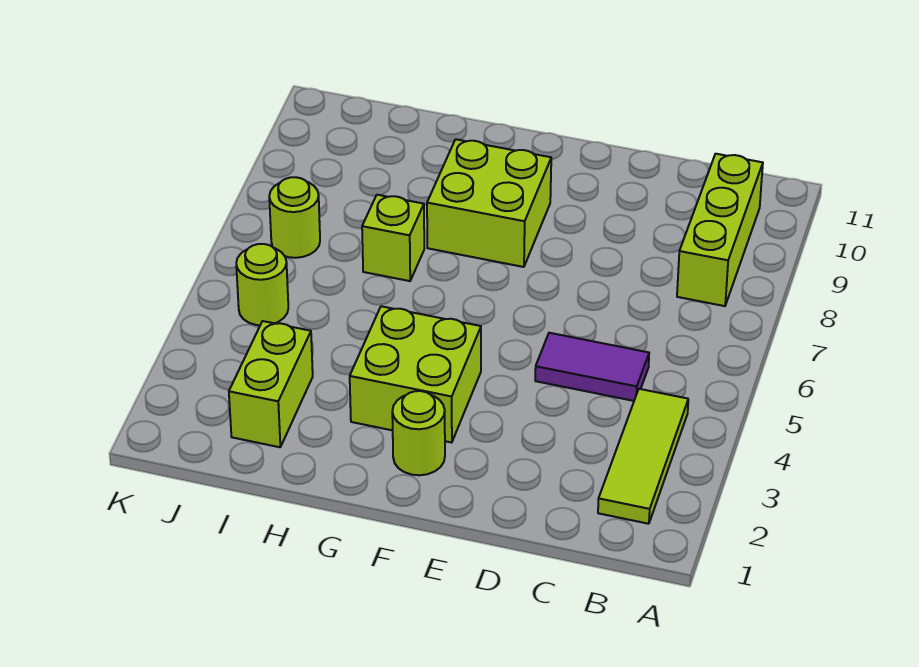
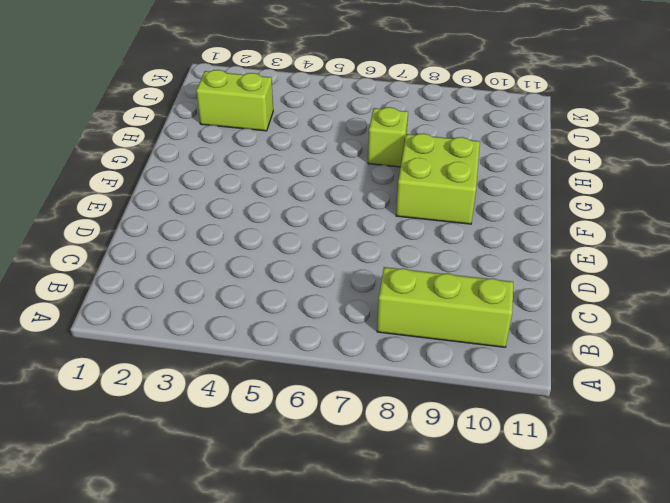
none -> lime 1x3 tile [598,389,688,524]
none -> purple 1x2 tile [535,333,649,401]

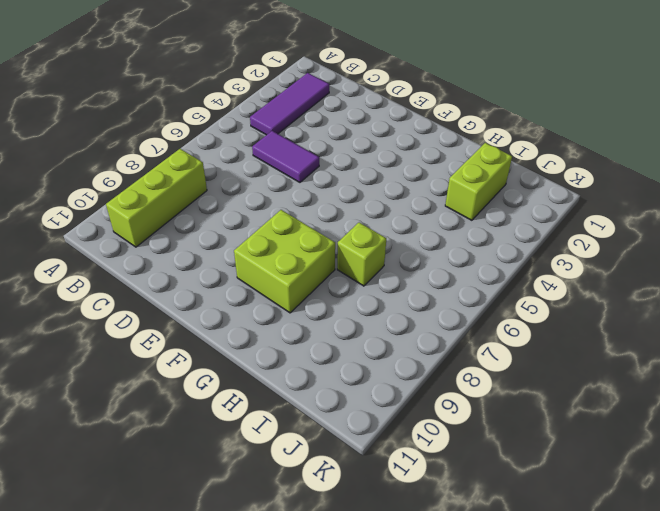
purple 1x3 tile [250,73,329,135] -> lime 1x3 tile [598,389,688,524]
none -> lime 1x1 round brick [392,391,445,475]
none -> lime 2x2 brick [350,306,481,443]

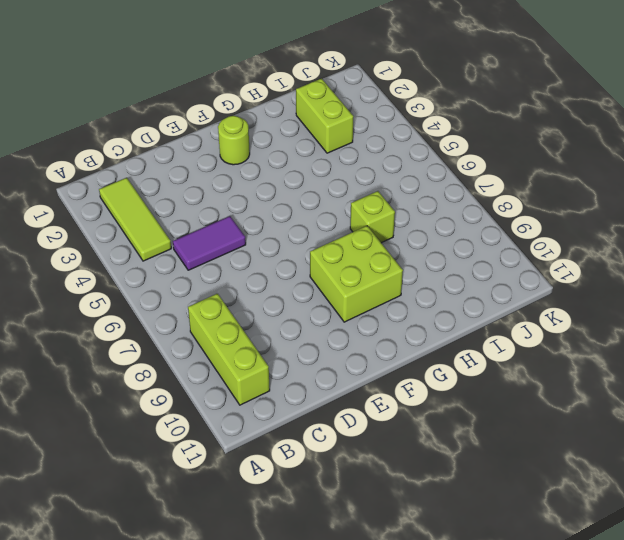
none -> lime 2x2 brick [350,306,481,443]
none -> lime 1x1 round brick [236,244,288,325]

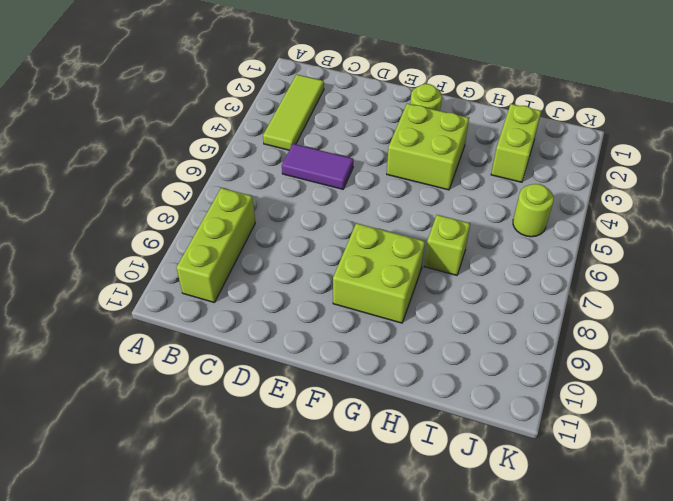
none -> lime 1x1 round brick [269,177,320,258]

